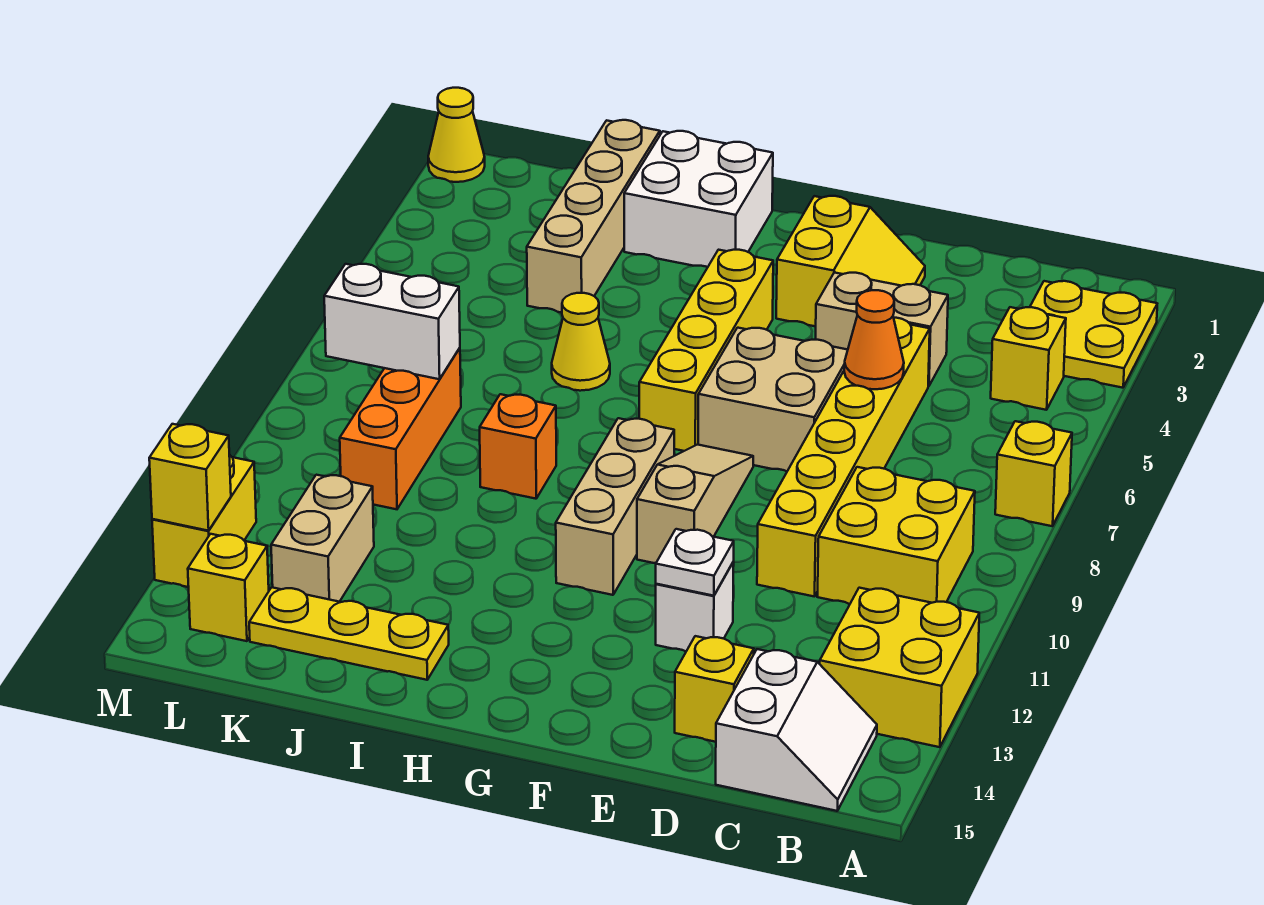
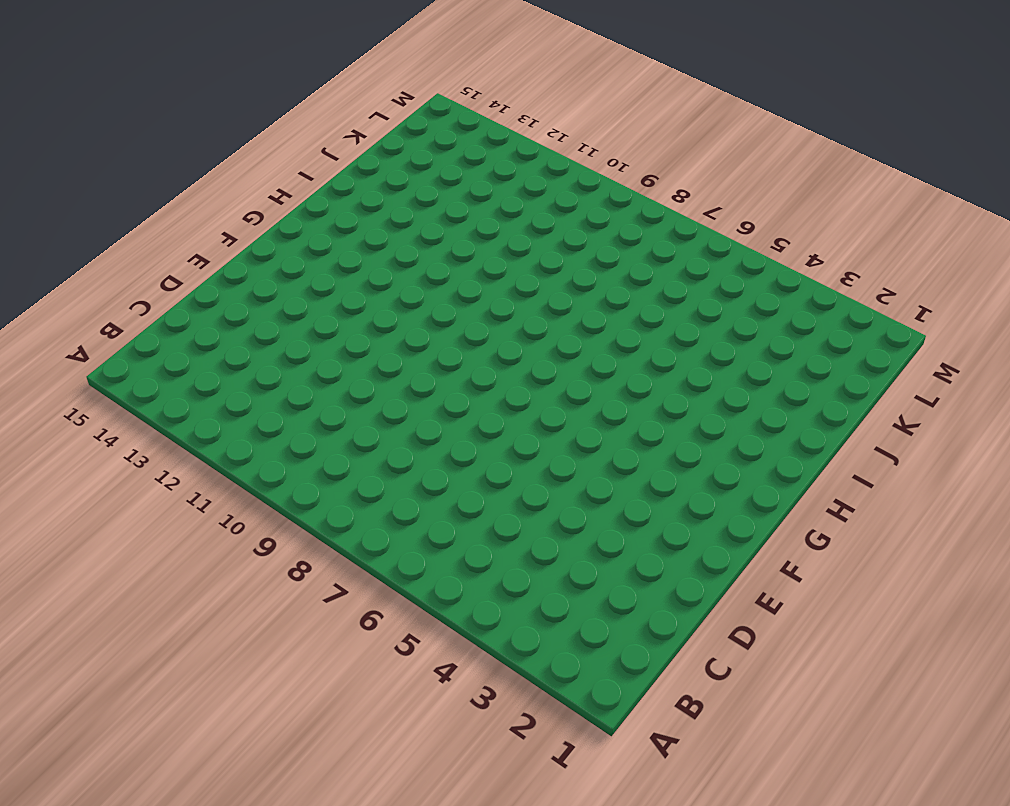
none -> yellow 2x2 plate [1030,281,1157,388]
none -> yellow 1x1 brick [995,421,1072,526]
none -> yellow 2x2 brick [820,588,979,747]

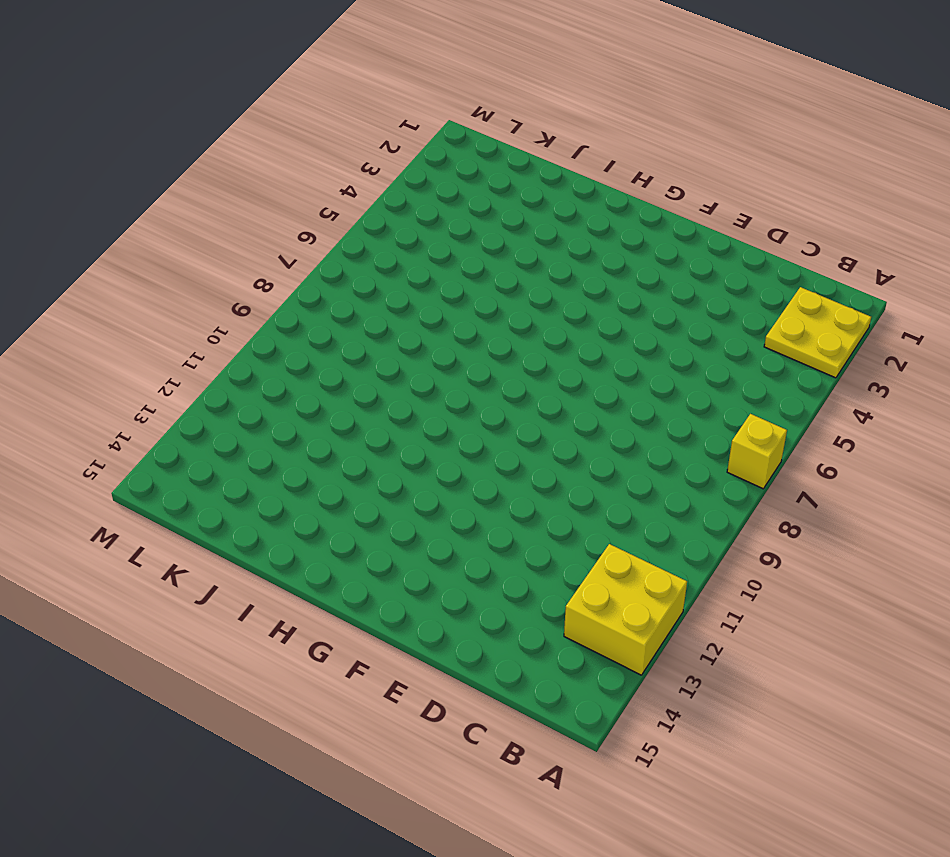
none -> yellow 1x1 brick [991,307,1066,410]
none -> yellow 2x2 brick [817,467,975,604]
none -> white 2x2 slope [716,649,877,811]

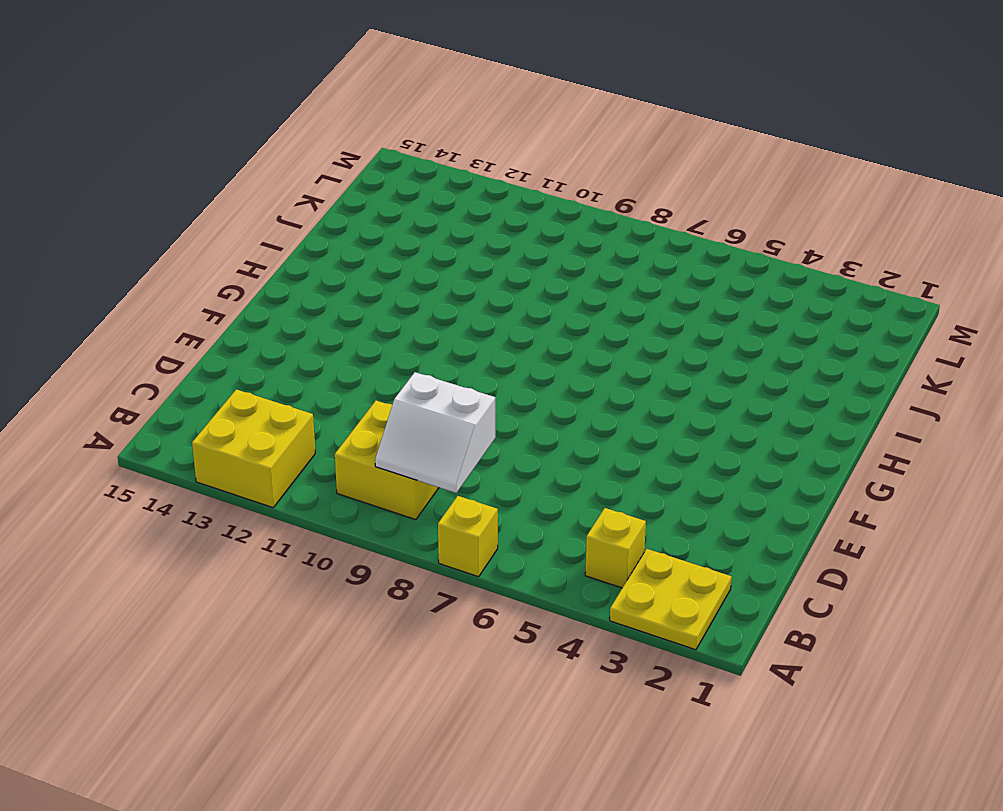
white 2x2 slope [375,372,495,493] -> white 2x2 slope moved to [716,649,877,811]
none -> tan 1x2 brick [815,273,948,386]
none -> yellow 1x6 brick [757,318,930,597]
none -> yellow 1x1 brick [675,636,754,742]

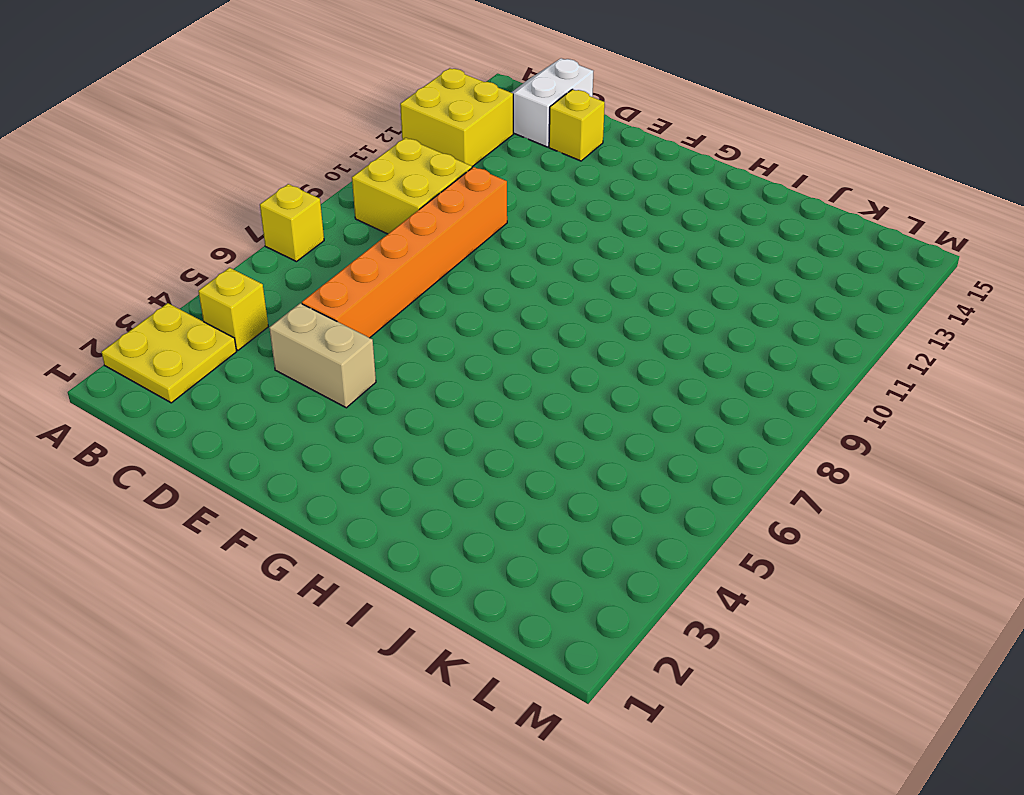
orange 1x6 brick [302,167,507,338] -> yellow 1x6 brick [757,318,930,597]
none -> yellow 2x2 slope [776,196,925,326]
none -> tan 2x2 brick [698,328,848,471]
none -> white 1x1 brick [656,562,734,651]

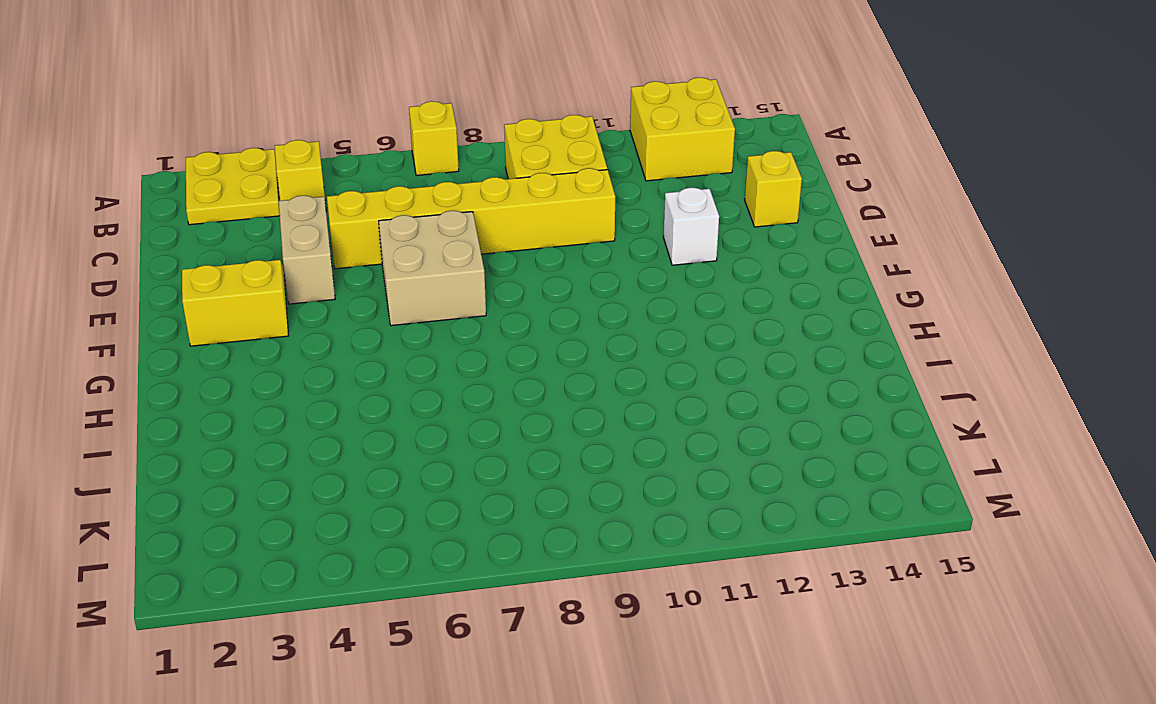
none -> white 2x2 slope [716,649,877,811]
none -> tan 1x3 slope [637,445,753,563]
none -> yellow 1x4 brick [639,250,773,451]

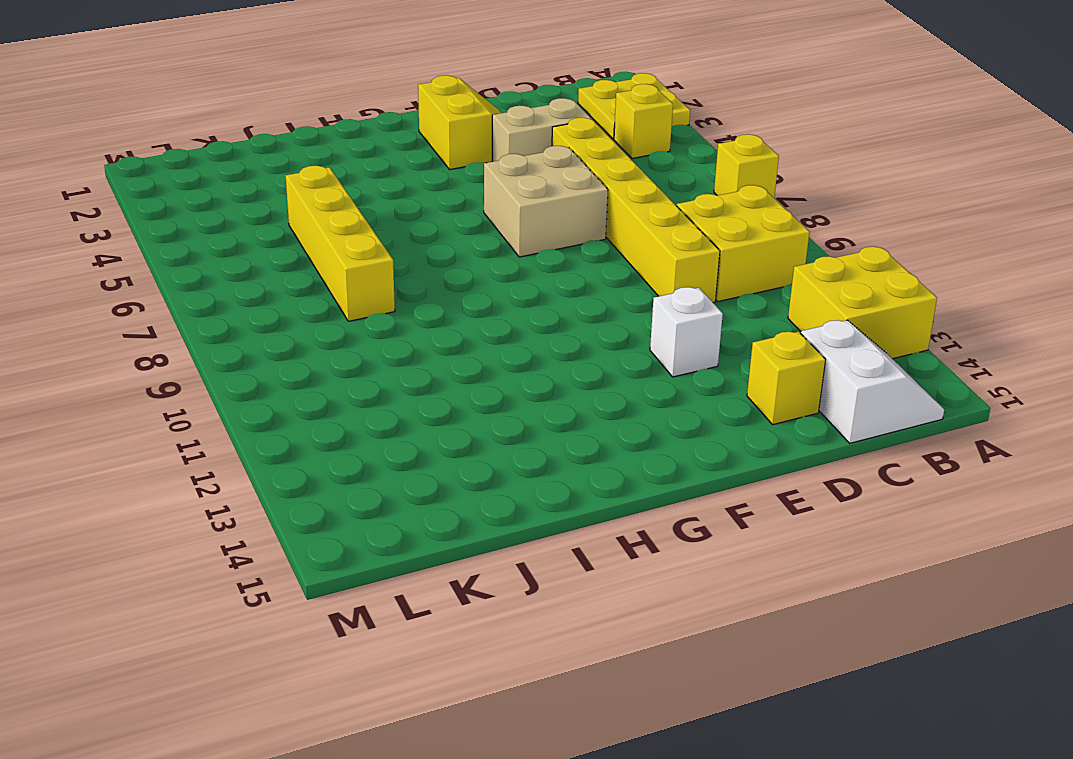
yellow 1x4 brick [286,166,395,321] -> yellow 1x4 brick moved to [639,250,773,451]
none -> tan 1x3 slope [637,445,753,563]
none -> tan 1x3 brick [556,418,674,595]
none -> white 2x2 brick [624,131,773,267]

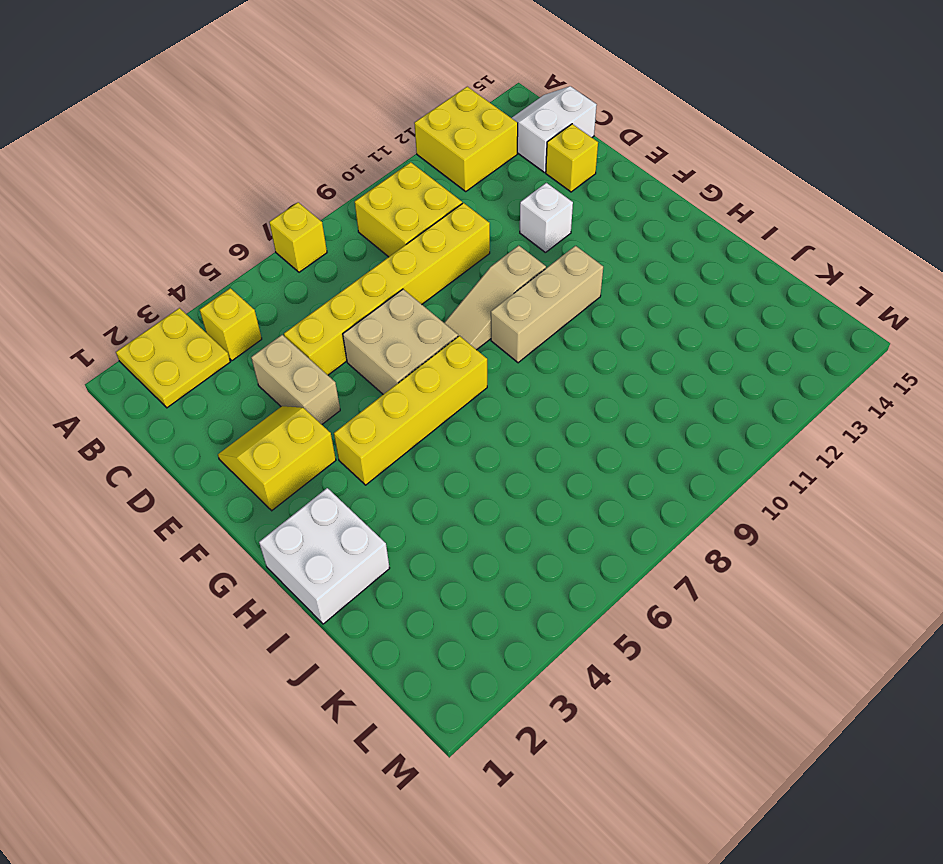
none -> yellow 1x1 cone [552,293,610,391]
none -> orange 1x1 brick [480,394,556,499]
none -> yellow 1x3 plate [249,587,449,680]

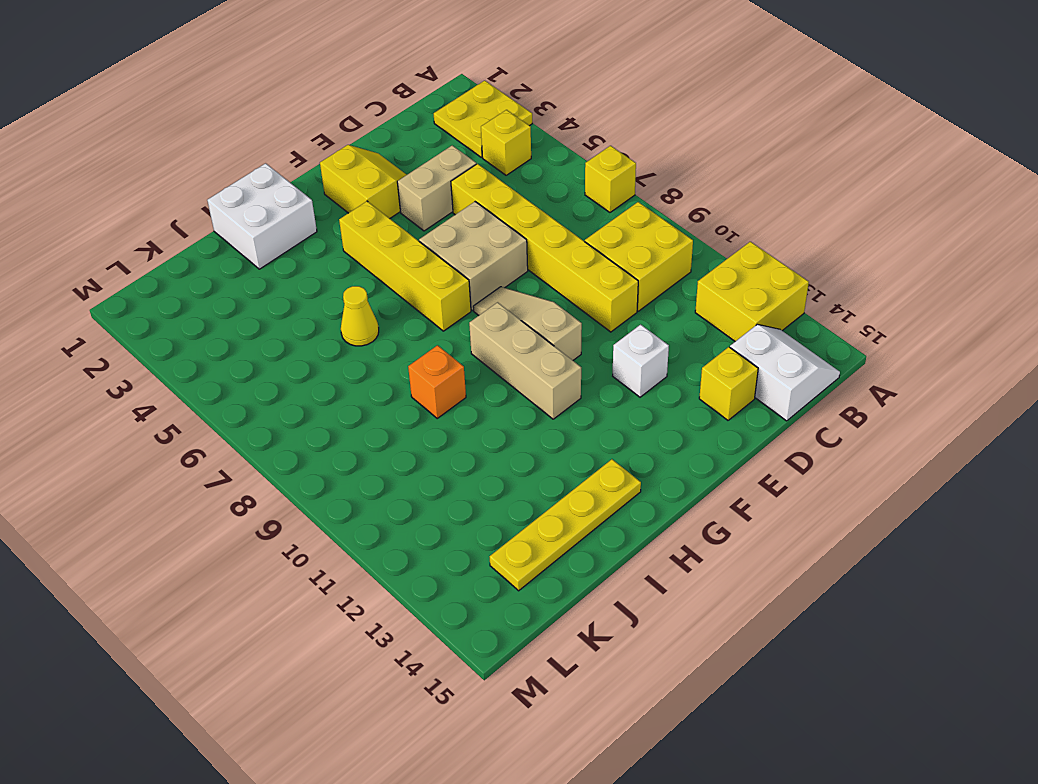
yellow 1x4 plate [490,459,641,591] -> yellow 1x3 plate [249,587,449,680]
none -> tan 1x4 brick [527,120,660,313]
none -> orange 1x3 brick [340,348,461,509]
none -> tan 1x2 brick [271,475,374,602]

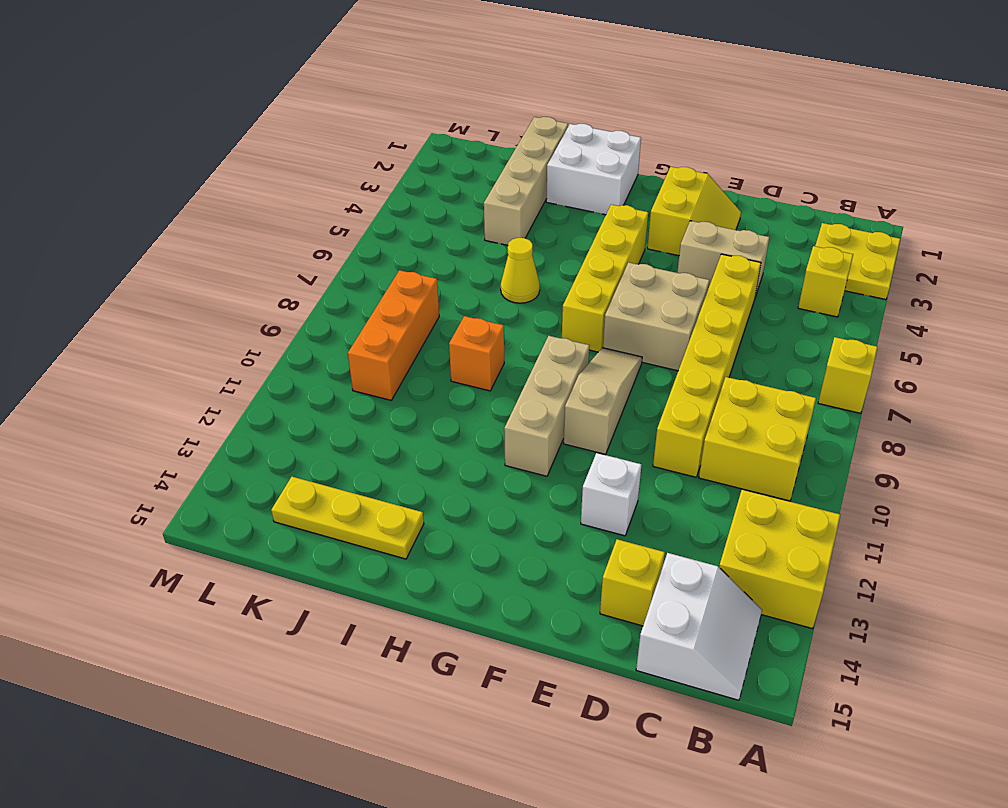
none -> tan 1x2 brick [271,475,374,602]
none -> yellow 1x1 brick [188,534,269,641]
none -> yellow 1x1 cone [428,88,485,182]

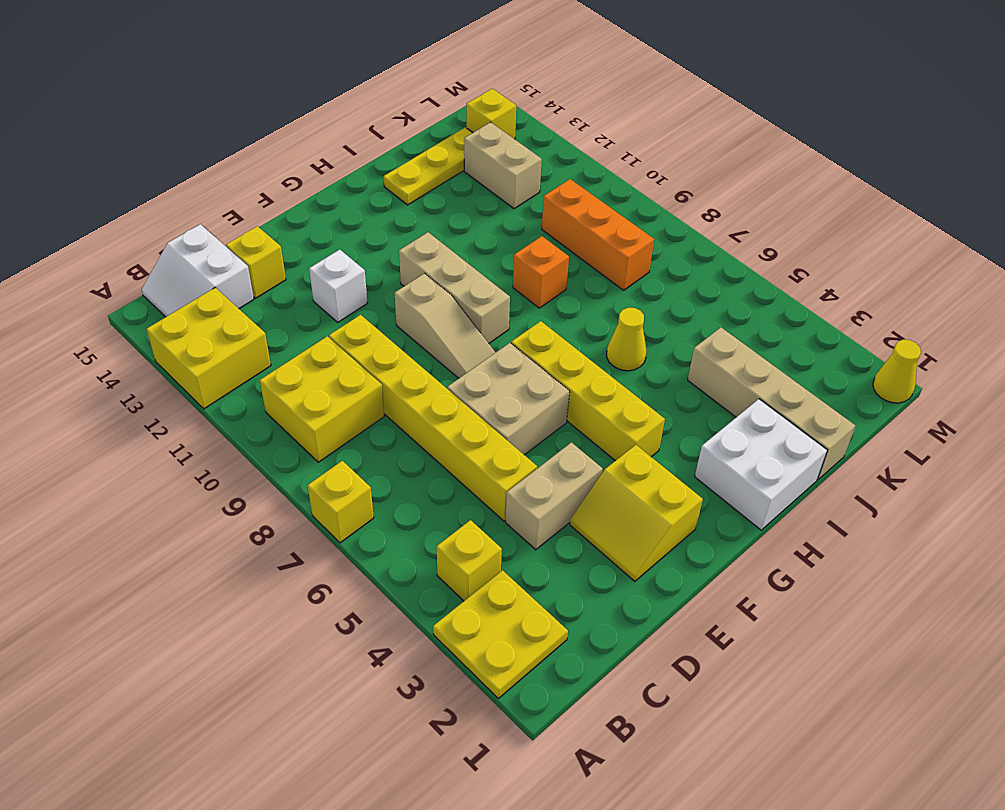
none -> yellow 1x2 brick [152,455,256,587]
none -> orange 1x1 cone [844,290,904,389]
none -> white 1x1 plate [656,529,734,596]

